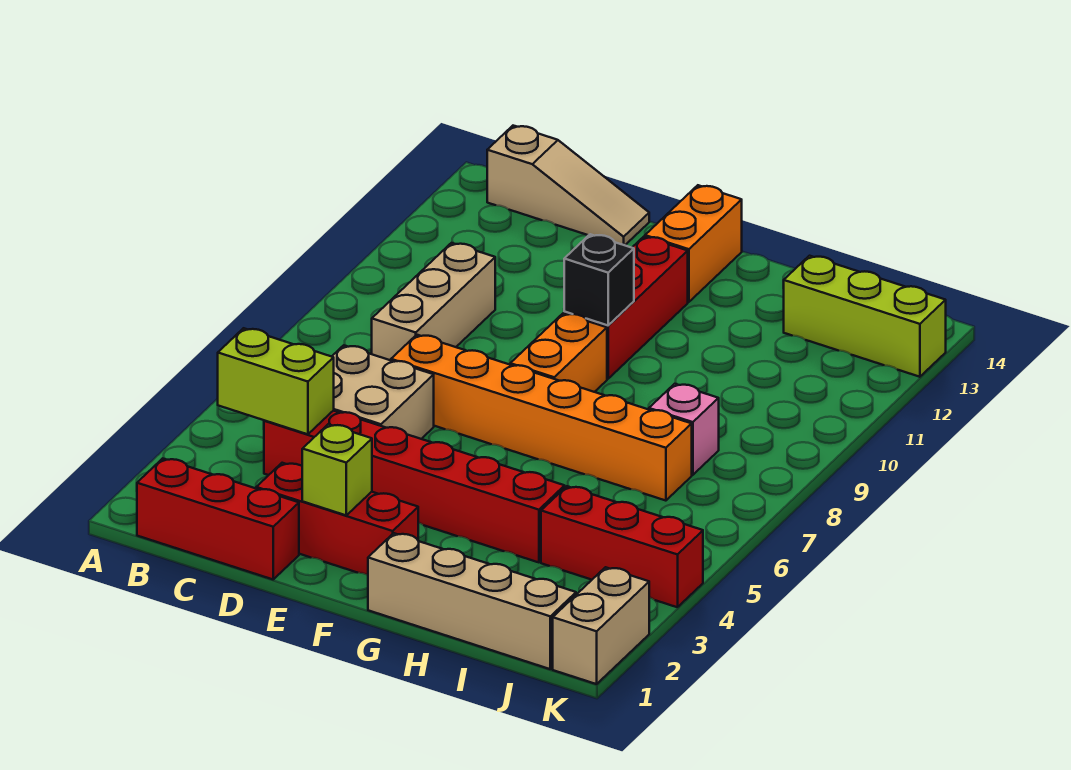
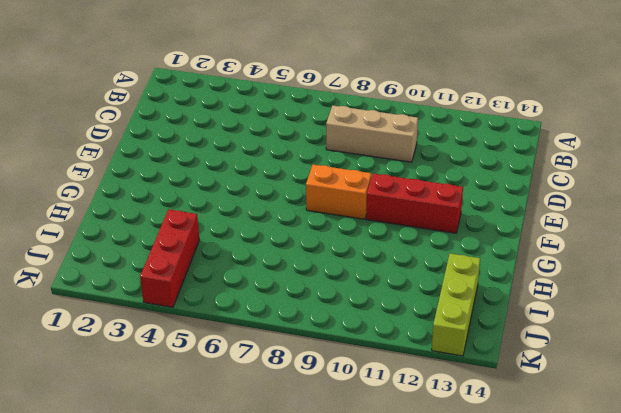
none -> red 1x3 brick [137,458,299,579]
none -> tan 1x3 slope [487,126,649,245]
none -> red 1x6 brick [264,411,565,562]

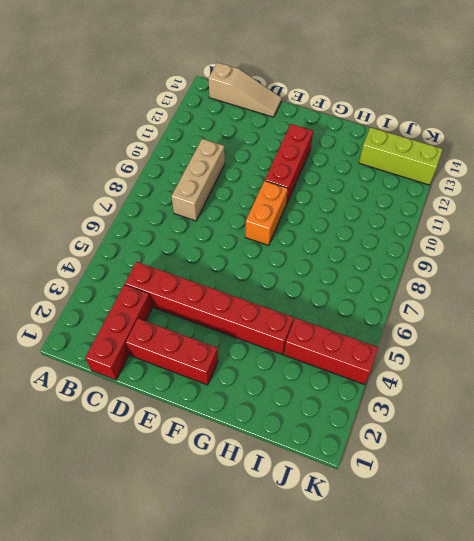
red 1x3 brick [85,285,152,380] -> red 1x3 brick turned to [137,458,299,579]
none -> tan 2x2 brick [332,345,434,439]
none -> orange 1x6 brick [391,335,692,501]
none -> orange 1x2 brick [645,185,742,302]

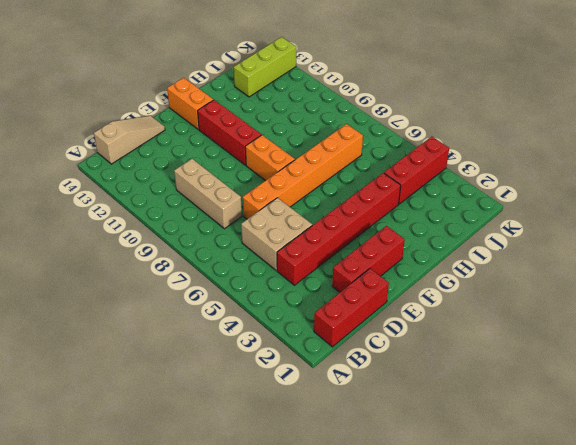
none -> tan 1x4 brick [368,533,576,669]
none -> pink 1x1 brick [649,384,719,475]
none -> tan 1x2 brick [553,567,649,684]

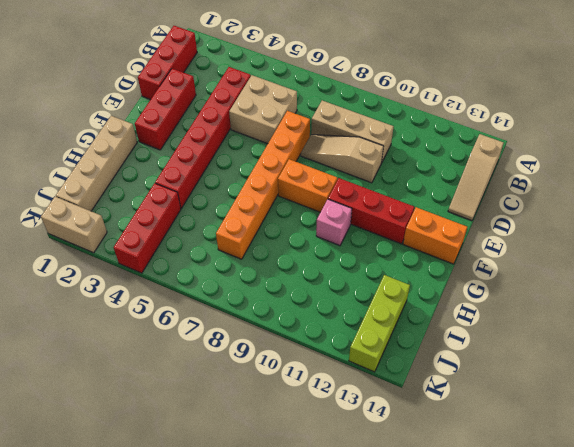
tan 1x3 slope [301,135,384,183] -> none
pink 1x1 brick [316,199,352,246] -> pink 1x1 brick moved to [649,384,719,475]
none -> lime 1x2 brick [218,328,334,434]
none -> lime 1x1 brick [302,424,372,515]
none -> black 1x1 brick [564,234,634,325]

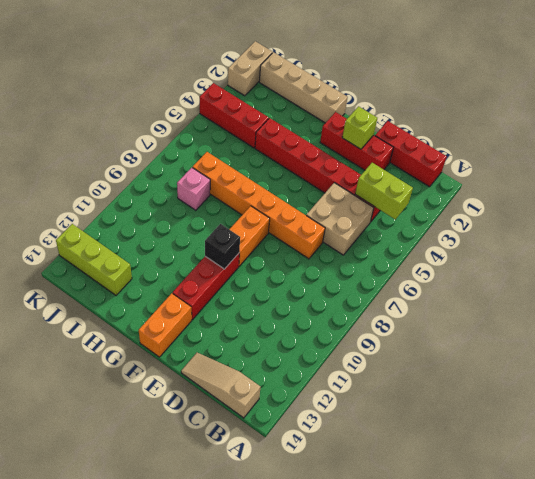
none -> tan 1x3 brick [372,243,495,360]

